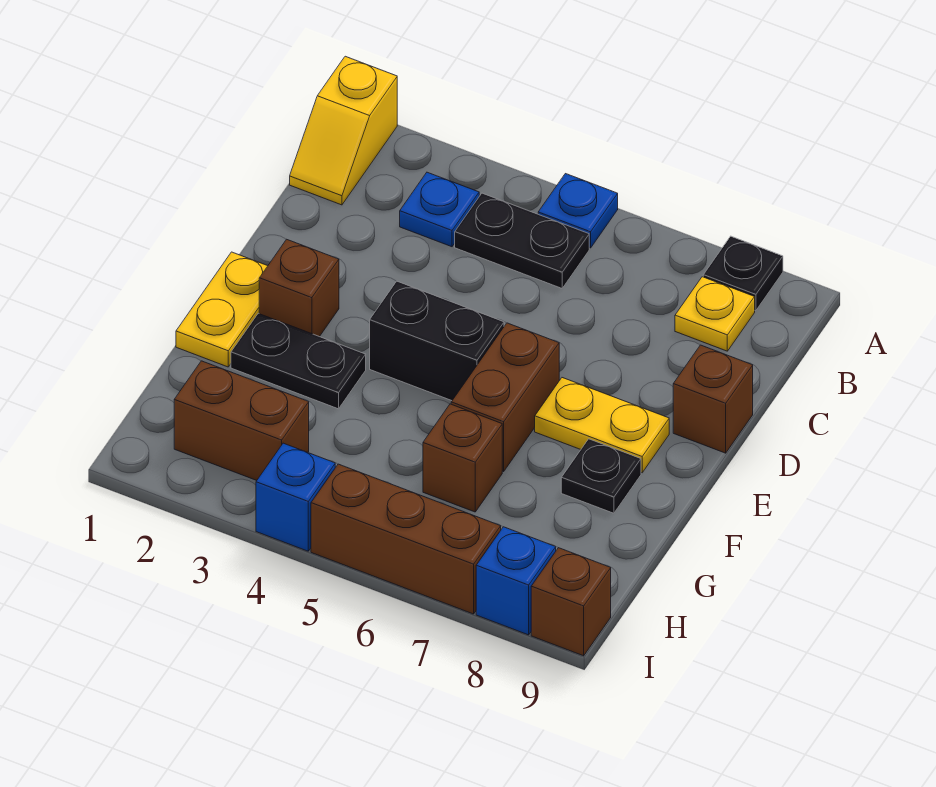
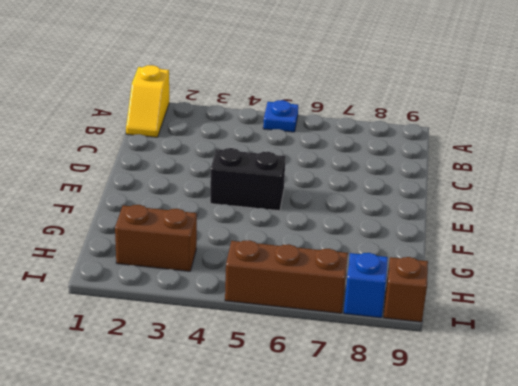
none -> black 1x1 plate [703,236,783,311]
none -> blue 1x1 plate [400,172,479,247]
none -> black 1x2 plate [455,193,589,288]

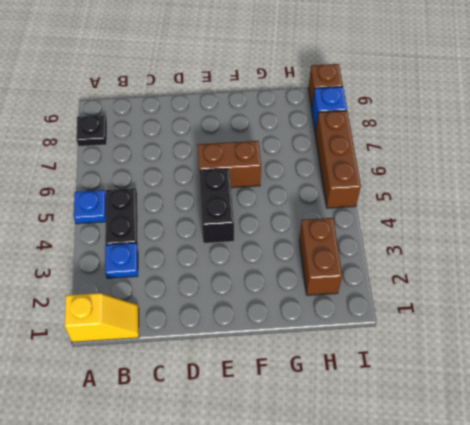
none -> yellow 1x1 plate [675,277,755,351]
none -> brown 1x1 brick [673,345,753,453]
none -> yellow 1x2 plate [176,252,267,367]

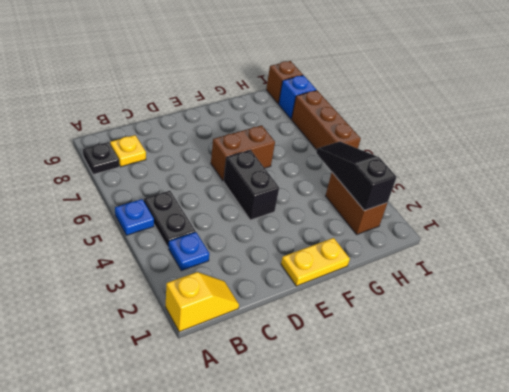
black 1x3 slope [316,142,397,211] -> none
none -> brown 1x1 brick [673,345,753,453]
none -> brown 1x1 brick [259,239,339,337]
none -> yellow 1x2 plate [535,378,669,473]

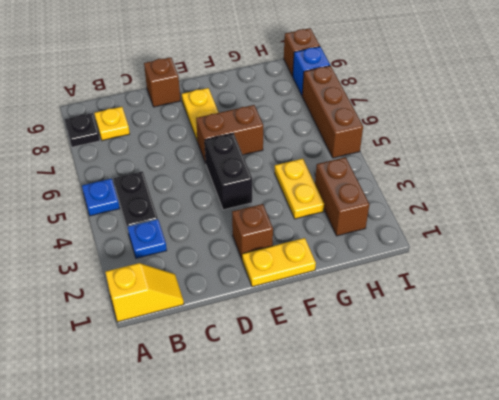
yellow 1x2 plate [275,159,324,219] -> none
none -> black 1x2 plate [231,313,366,409]
none -> black 1x1 plate [561,439,641,513]
none -> brown 1x1 brick [423,404,502,512]

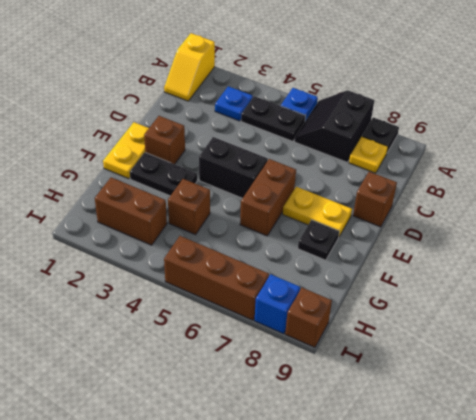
black 2x2 slope [294,90,374,162] -> none
brown 1x1 brick [168,179,210,235] -> brown 1x1 brick moved to [423,404,502,512]
none -> blue 1x1 brick [256,443,335,551]

